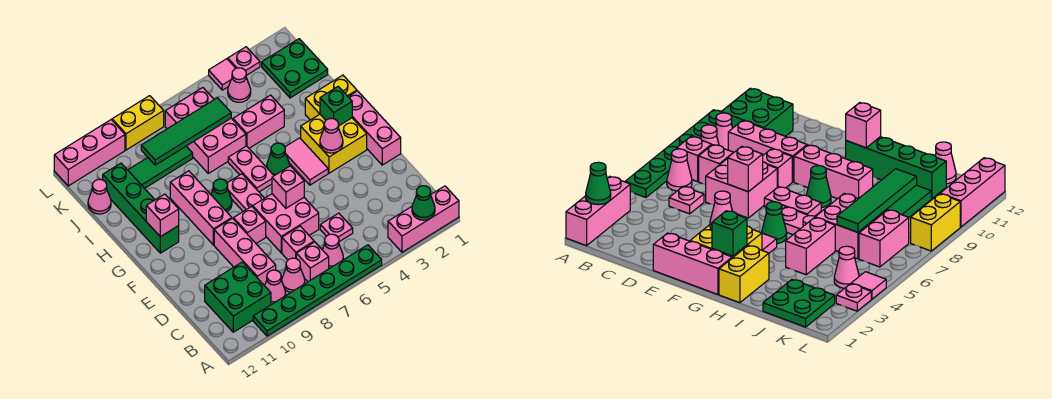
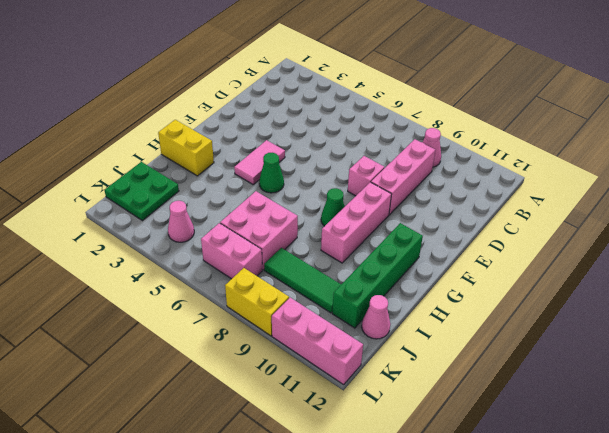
none -> pink 1x3 brick [388,186,459,252]
none -> green 1x6 plate [253,245,382,336]
none -> pink 1x1 cone [323,234,343,269]
none -> pink 1x1 brick [296,242,329,282]

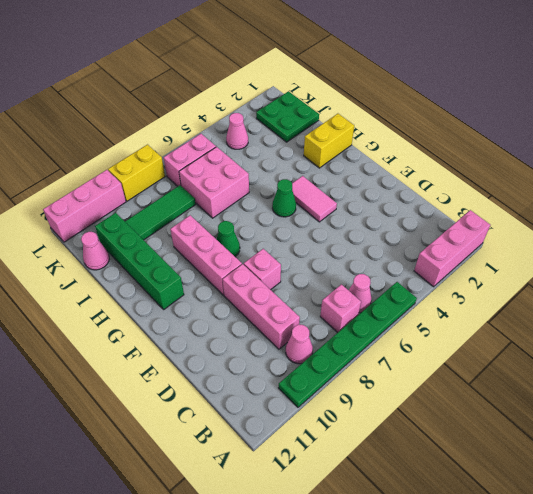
none -> pink 1x1 cone [282,258,305,292]
none -> green 2x2 brick [205,262,271,332]
none -> pink 1x1 plate [320,213,353,242]
none -> pink 1x1 brick [282,226,314,260]

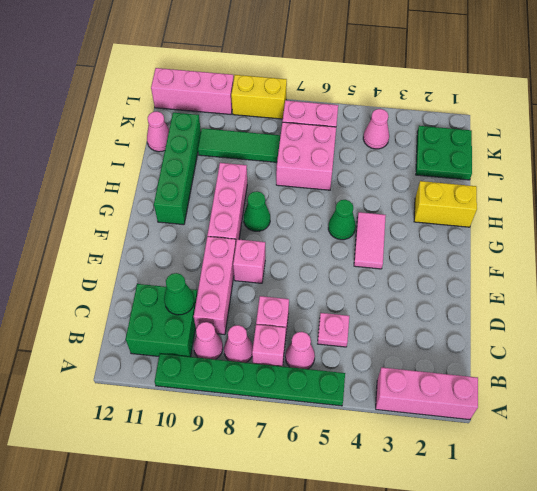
green 1x1 cone [164,273,194,315] -> green 1x1 cone moved to [412,186,435,220]
none -> pink 2x2 brick [253,194,319,253]
none -> pink 1x3 brick [348,91,401,165]
none -> yellow 2x2 brick [301,114,367,173]
none -> pink 1x2 plate [227,174,264,211]

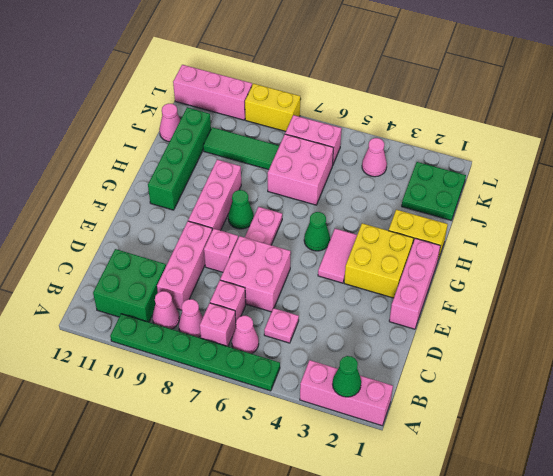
none -> pink 1x2 plate [228,146,274,192]
none -> pink 1x2 brick [233,95,284,148]
none -> pink 1x1 plate [228,47,260,75]
none -> pink 1x1 tile [209,59,236,90]

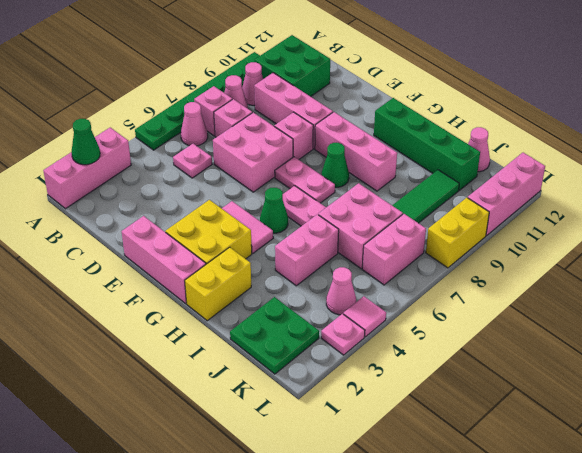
none -> pink 1x1 brick [272,166,304,208]
none -> pink 1x1 cone [320,118,343,153]
none -> green 1x1 brick [320,86,352,126]
none -> pink 1x1 brick [146,194,179,237]

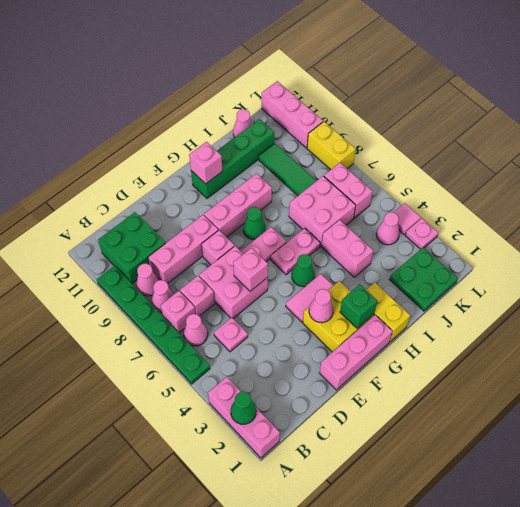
none -> green 1x4 tile [141,98,231,165]

